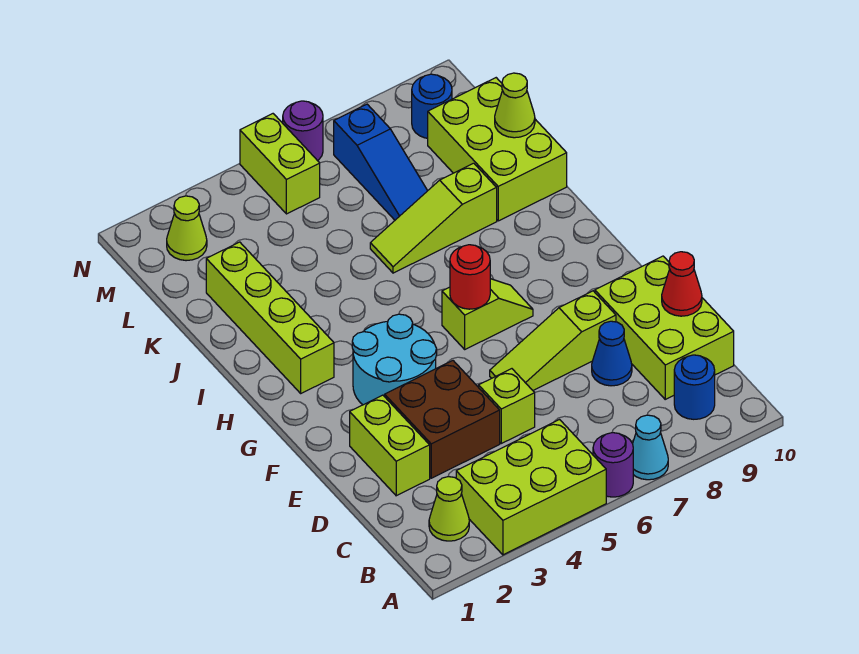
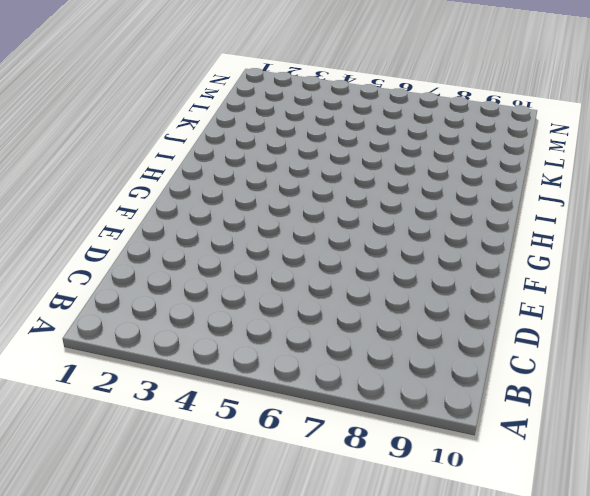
none -> lime 2x3 brick [456,420,606,555]
none -> purple 1x1 round brick [593,433,633,497]
none -> cyan 1x1 cone [633,415,668,480]

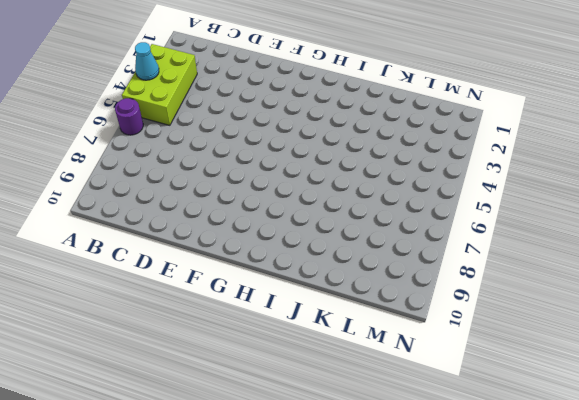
cyan 1x1 cone [135,42,159,80] -> cyan 1x1 cone moved to [633,415,668,480]
none -> lime 1x1 cone [429,477,469,541]
none -> blue 1x1 round brick [674,355,715,419]
none -> lime 2x3 brick [595,256,734,399]

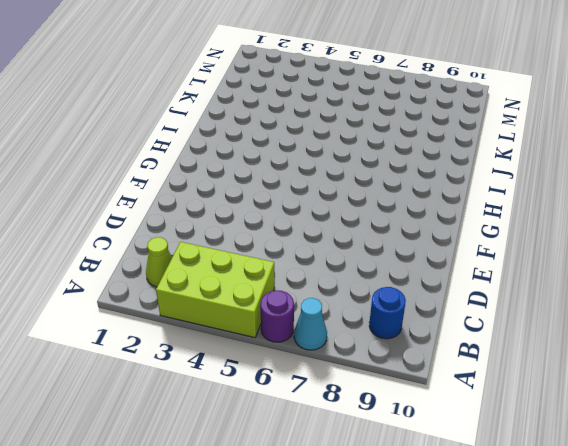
none -> lime 2x3 brick [595,256,734,399]
none -> lime 1x2 brick [350,395,430,496]
none -> brown 2x2 brick [385,361,500,478]

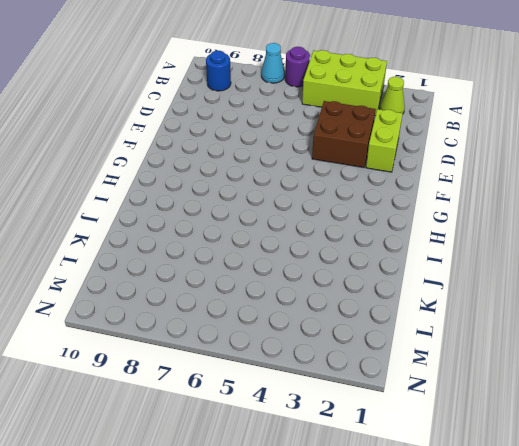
none -> lime 2x3 brick [595,256,734,399]
none -> lime 1x1 brick [479,369,535,443]
none -> blue 1x1 cone [592,321,632,386]

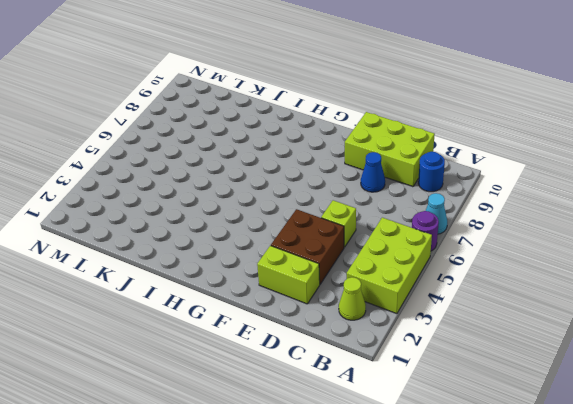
none -> lime 1x3 slope [490,291,616,390]
none -> cyan 2x2 round brick [352,314,437,405]
none -> lime 1x2 slope [442,279,533,349]

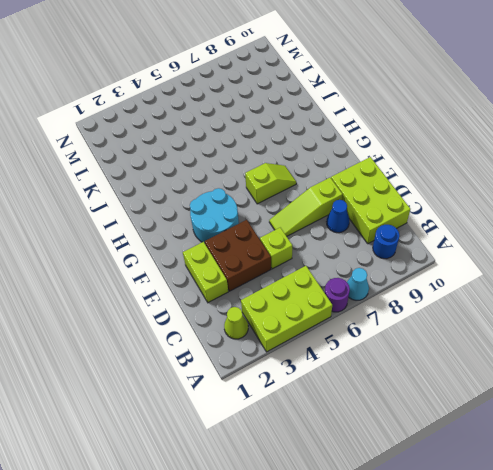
none -> lime 1x4 brick [206,242,334,393]
none -> lime 1x3 slope [370,163,497,273]
none -> lime 2x3 brick [428,78,567,221]

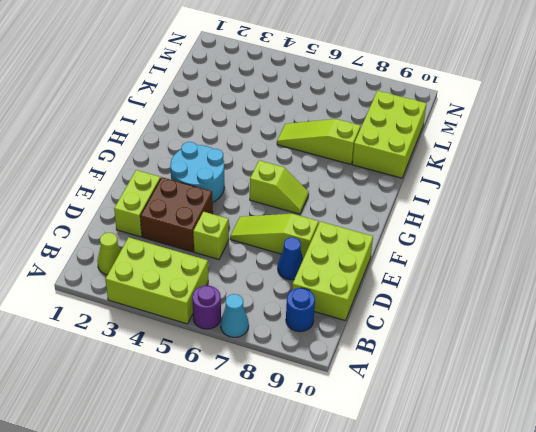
none -> lime 1x4 brick [206,242,334,393]
none -> blue 1x3 slope [334,104,427,220]
none -> lime 1x1 cone [167,196,207,261]

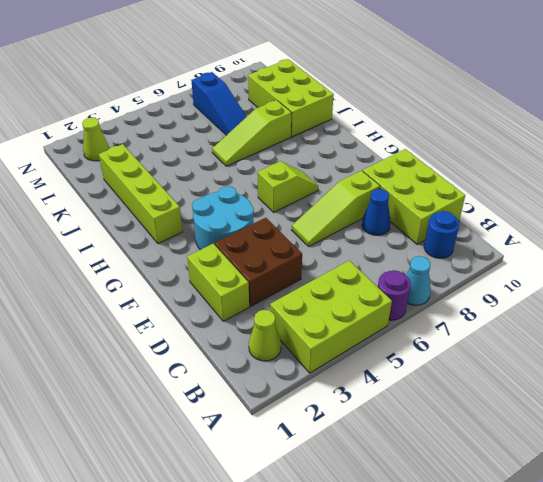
none -> lime 1x1 brick [479,369,535,443]
none -> lime 1x2 brick [240,114,320,214]
none -> blue 1x1 round brick [412,74,452,138]

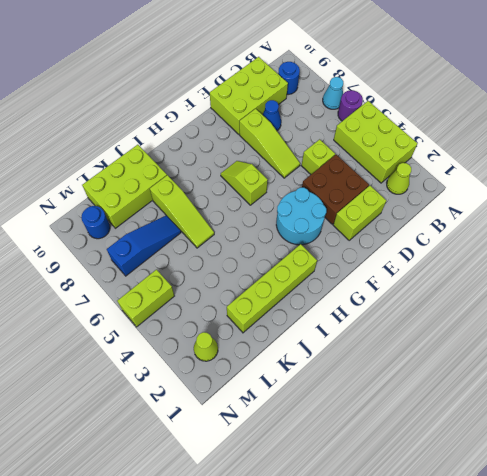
none -> purple 1x1 round brick [283,101,323,161]
none -> red 1x1 cone [662,252,702,316]
none -> red 1x1 round brick [450,245,490,309]

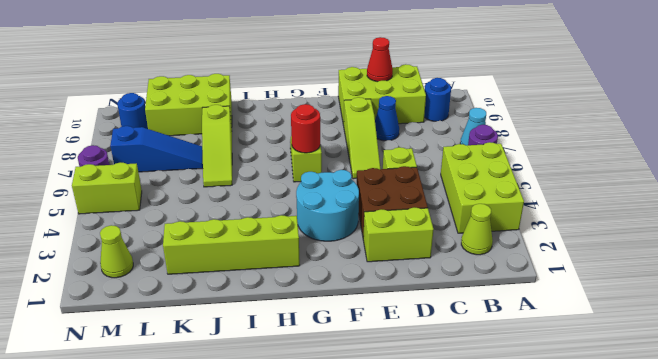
none -> lime 1x1 cone [495,73,535,138]

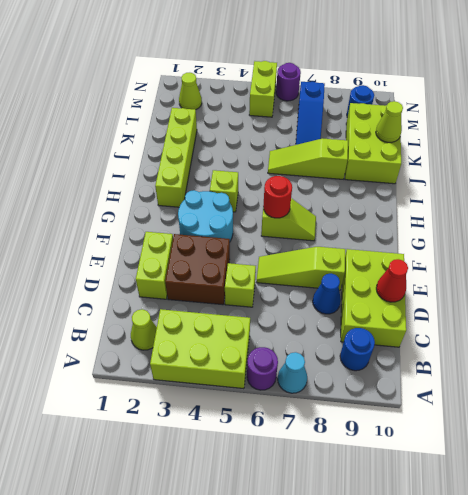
lime 1x1 brick [210,170,238,212] -> none

